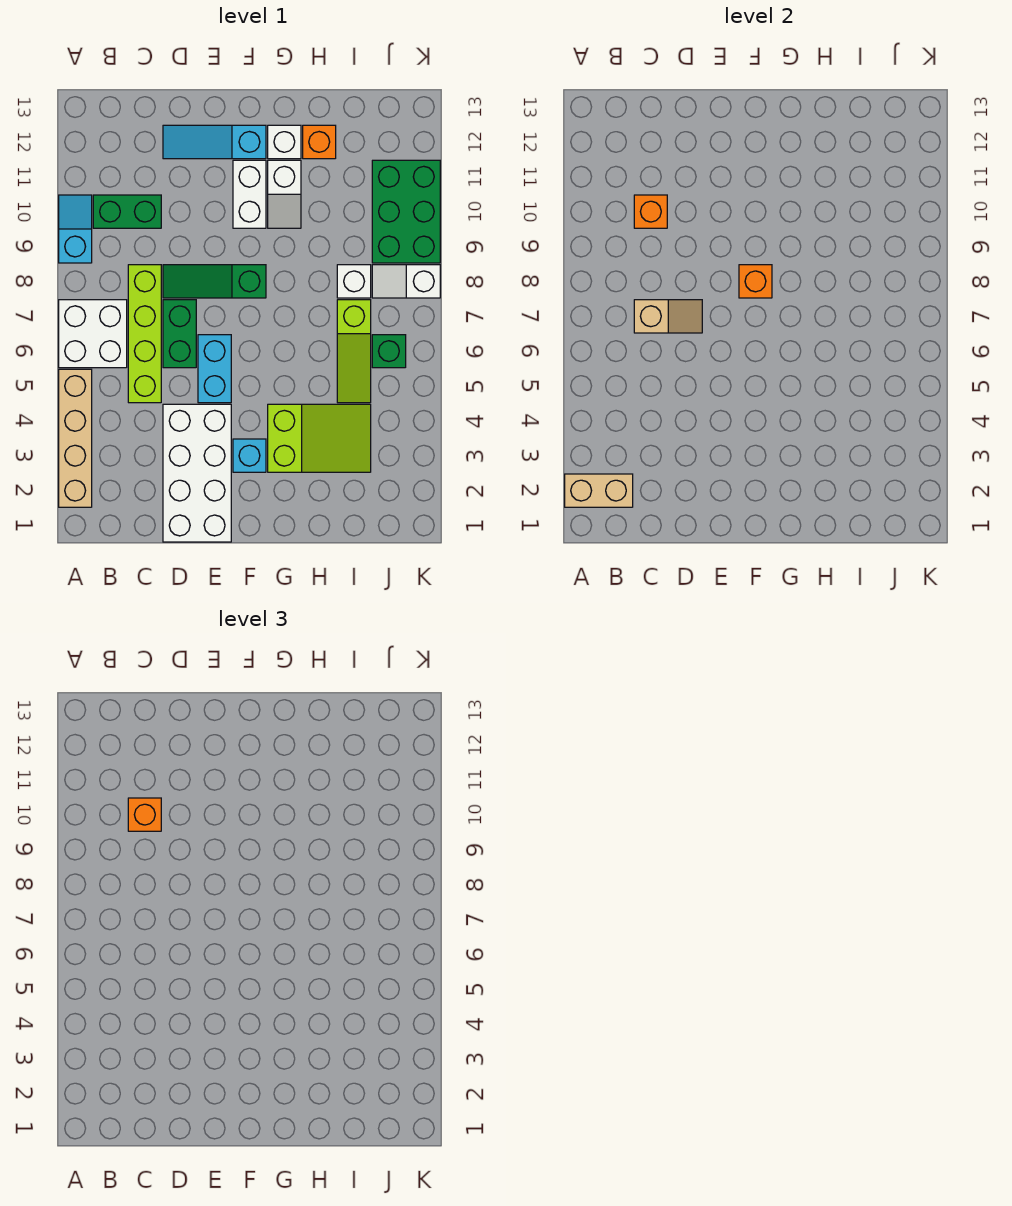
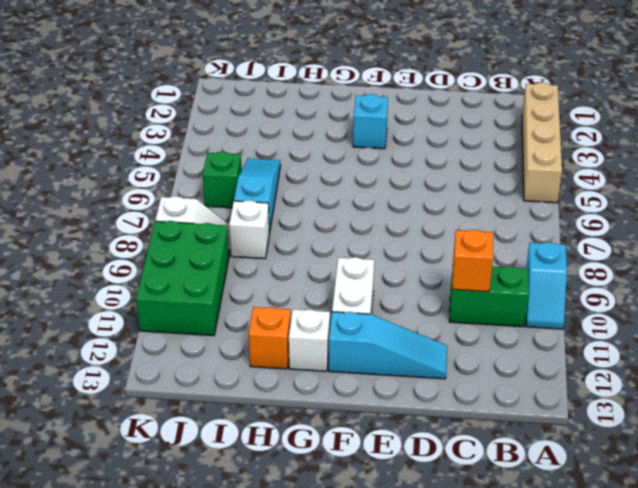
cyan 1x3 slope [234,158,281,234] -> lime 1x3 slope [337,300,371,403]
none -> white 2x2 brick [59,300,127,368]
none -> lime 1x4 brick [128,265,161,403]
none -> white 2x4 brick [163,404,231,542]

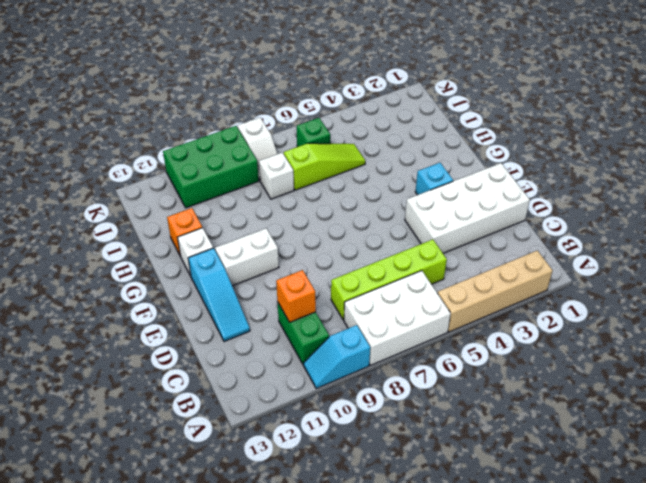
white 2x3 brick [344,271,451,365] -> white 2x2 brick [59,300,127,368]
none -> green 1x2 brick [163,300,196,368]
none -> green 1x3 slope [163,265,266,298]
none -> cyan 1x2 brick [198,335,231,403]

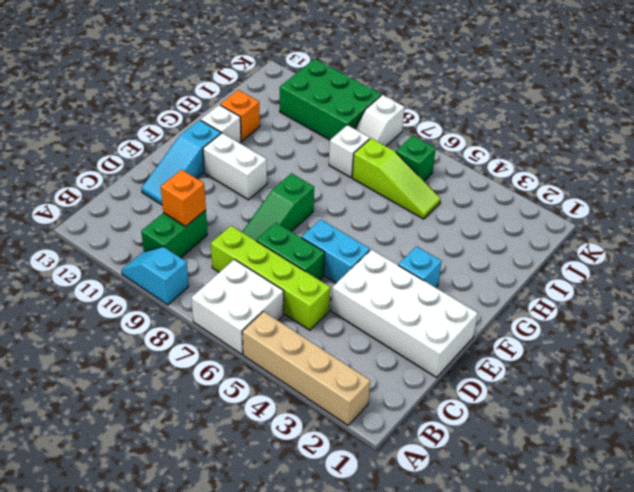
none -> lime 2x3 slope [268,404,371,472]
none -> white 1x2 slope [268,160,301,228]
none -> tan 1x2 brick [565,474,633,507]

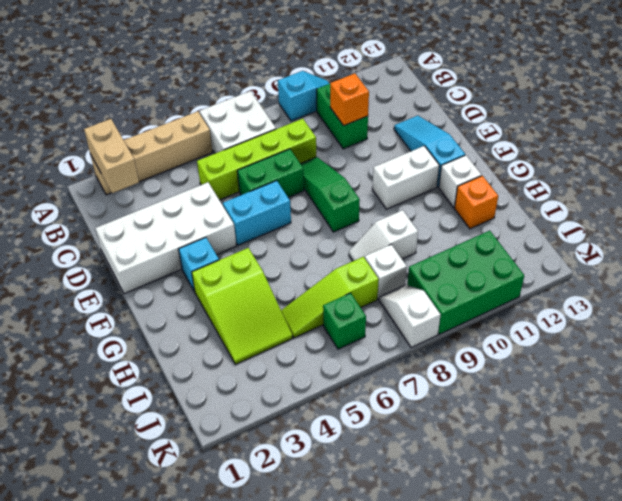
white 1x2 slope [349,210,418,261] -> white 1x2 slope moved to [268,160,301,228]
none -> tan 1x2 slope [634,300,702,333]
none -> orange 1x1 brick [739,265,772,298]
none -> orange 1x1 brick [128,798,161,831]

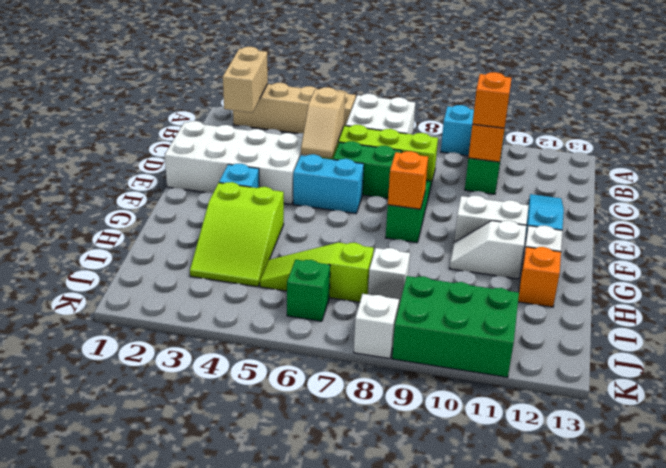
tan 1x2 slope [301,87,345,158] -> tan 1x2 slope moved to [634,300,702,333]

